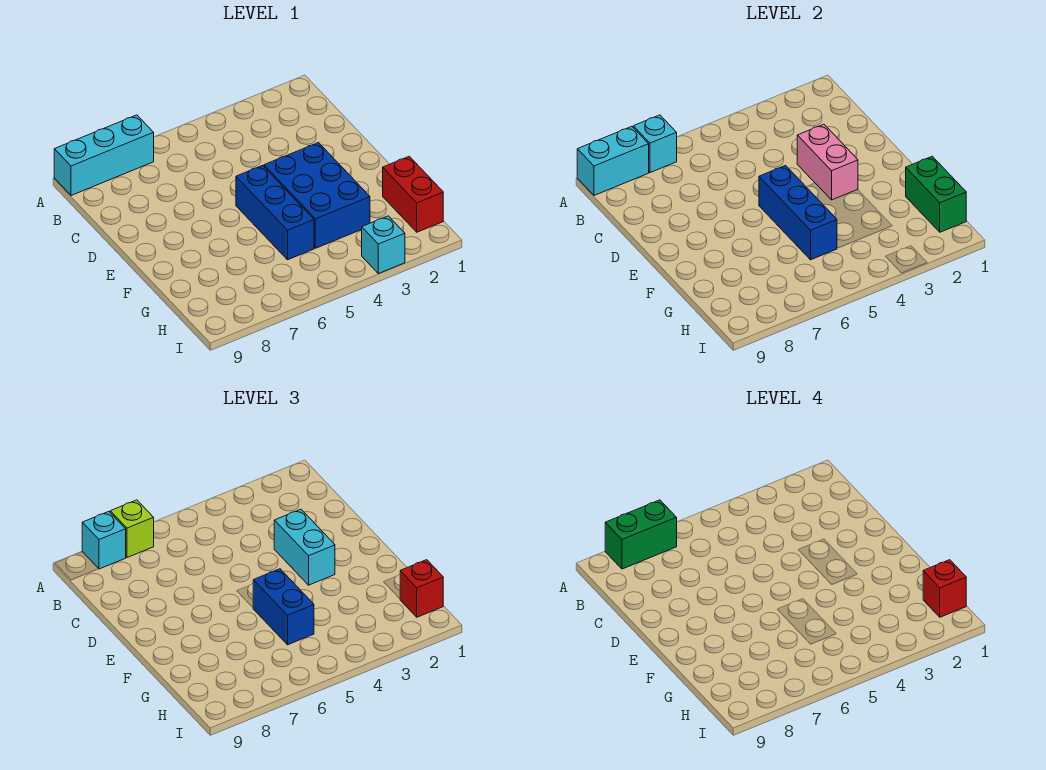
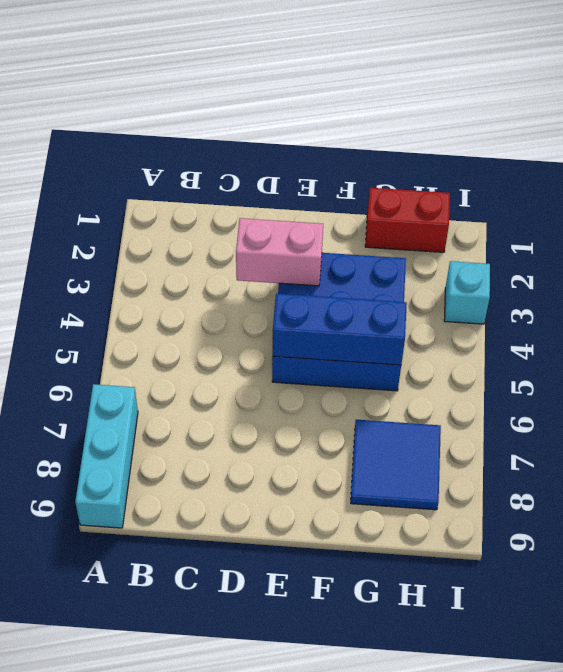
blue 2x2 tile [351,420,441,510] -> none
none -> cyan 1x1 brick [633,115,677,173]
none -> cyan 1x2 brick [577,127,649,195]
none -> green 1x2 brick [906,156,966,232]

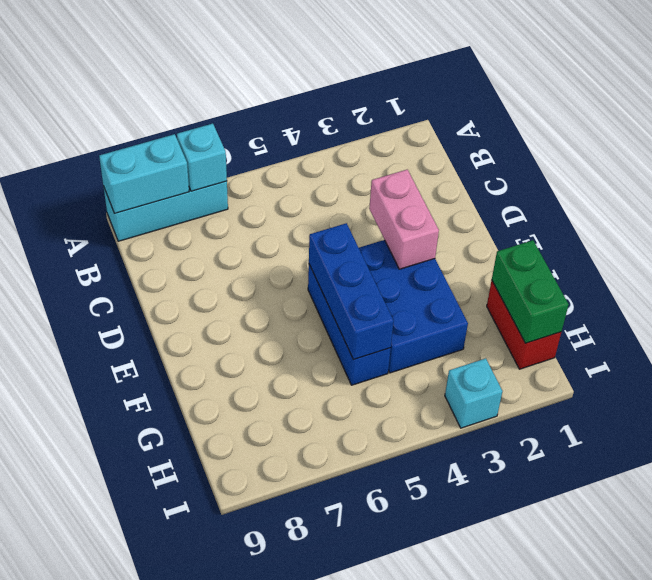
none -> lime 1x1 brick [110,500,154,558]
none -> cyan 1x1 brick [82,512,126,569]
none -> cyan 1x2 brick [274,509,335,585]

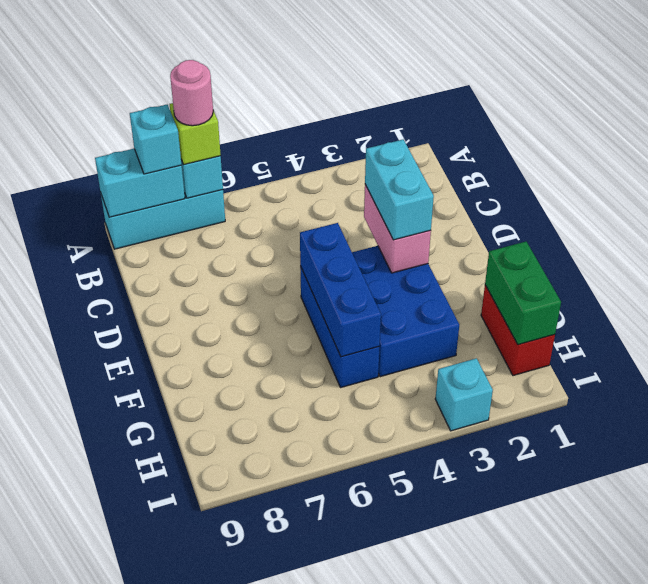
pink 1x1 round brick [170,60,213,126] -> green 1x2 brick [605,500,677,569]
none -> blue 1x2 brick [253,569,314,645]
none -> red 1x1 brick [400,560,443,617]
none -> red 1x1 brick [923,560,966,617]

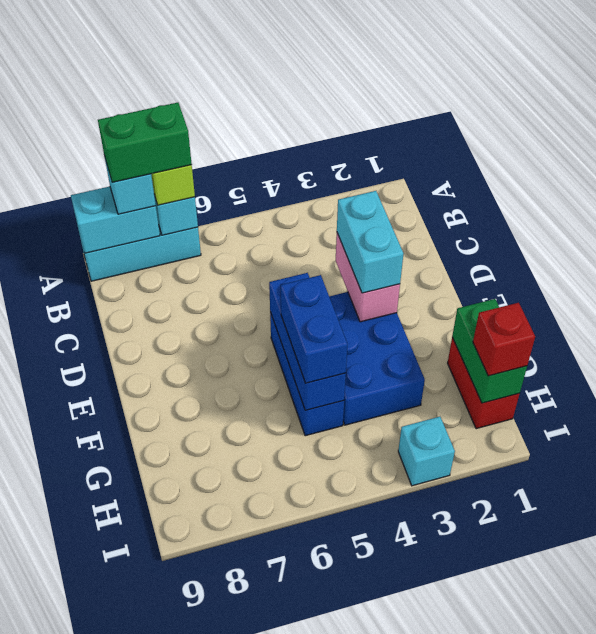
none -> red 1x1 brick [923,560,966,617]

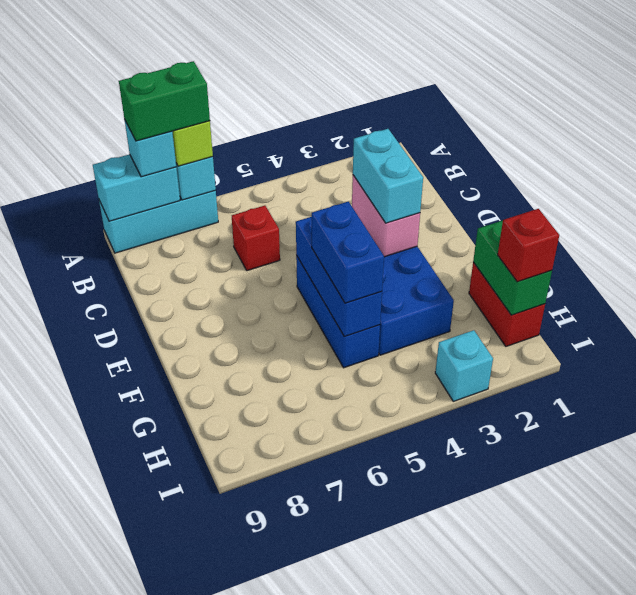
red 1x1 brick [232,206,280,271] -> red 1x1 brick moved to [923,560,966,617]

